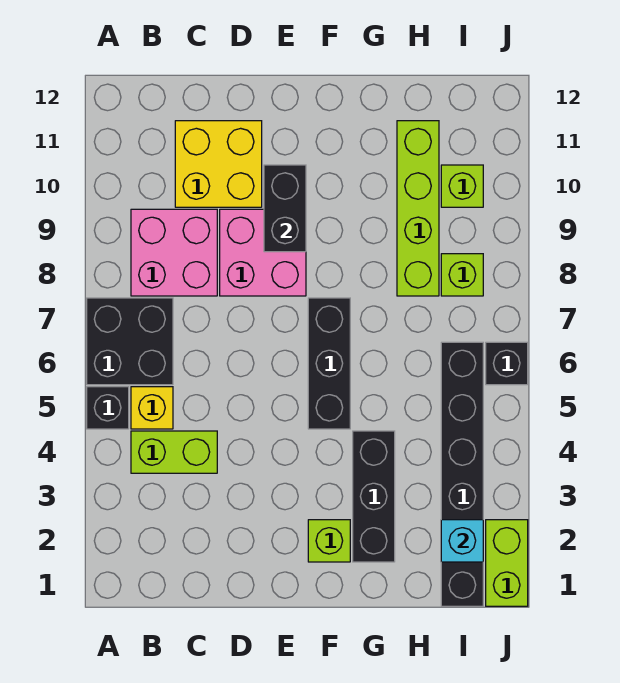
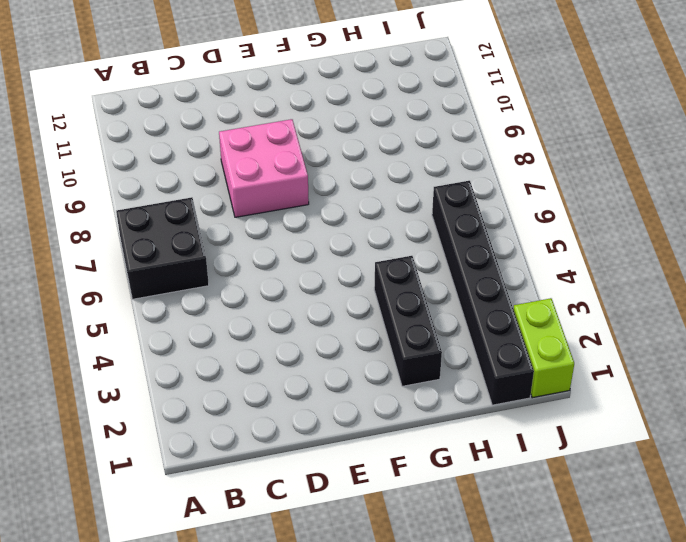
none -> black 1x1 brick [87,387,129,429]
none -> lime 1x2 brick [131,431,217,473]
none -> yellow 1x1 brick [131,387,173,429]

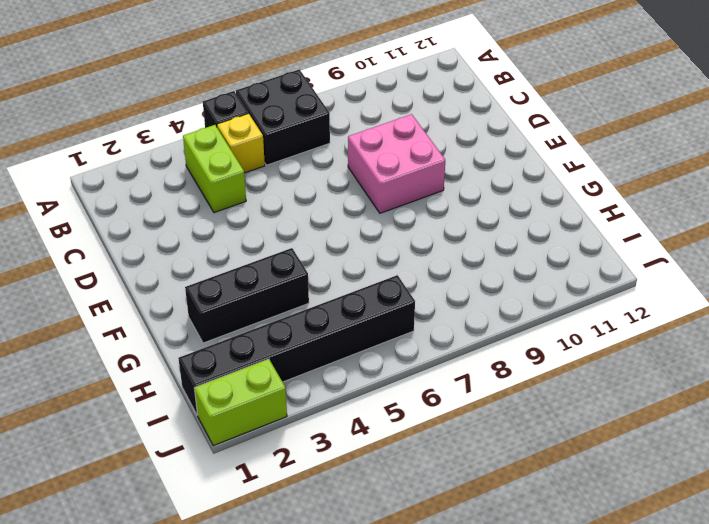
none -> pink 2x2 brick [131,209,217,296]
none -> yellow 2x2 brick [175,121,262,207]
none -> lime 1x1 brick [308,520,350,562]

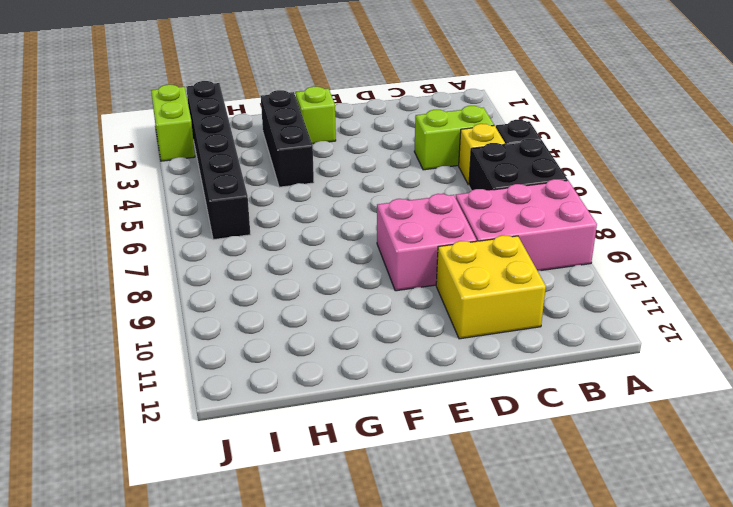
pink 2x3 brick [456,179,597,271] -> pink 2x2 brick [131,209,217,296]
none -> black 1x3 brick [308,298,350,429]
none -> lime 1x4 brick [397,121,439,296]
none -> lime 1x1 brick [441,254,483,296]

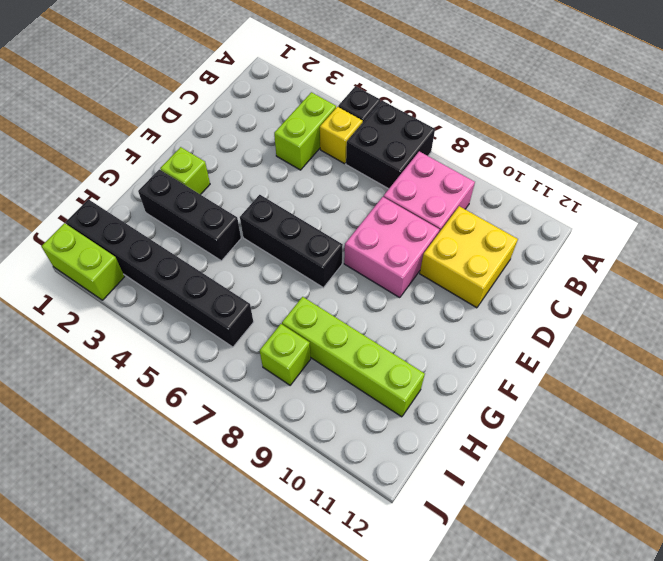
none -> lime 1x1 brick [441,165,483,207]
none -> black 1x1 brick [486,342,528,385]
none -> black 1x2 brick [264,165,306,252]

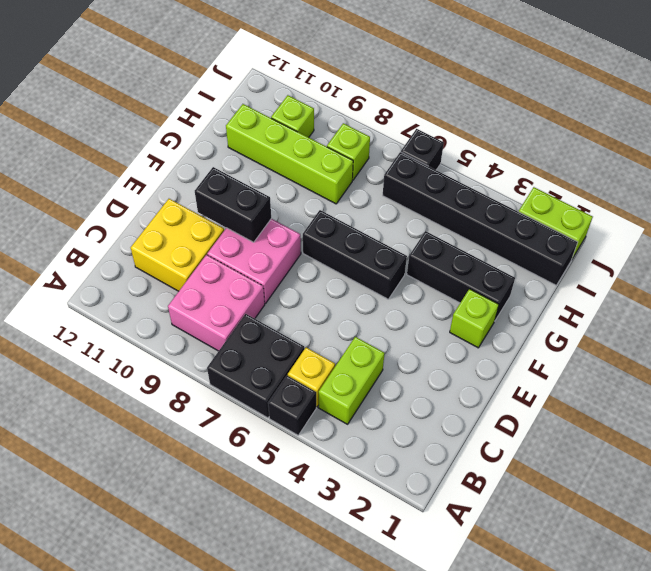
none -> cyan 1x1 brick [441,520,483,562]

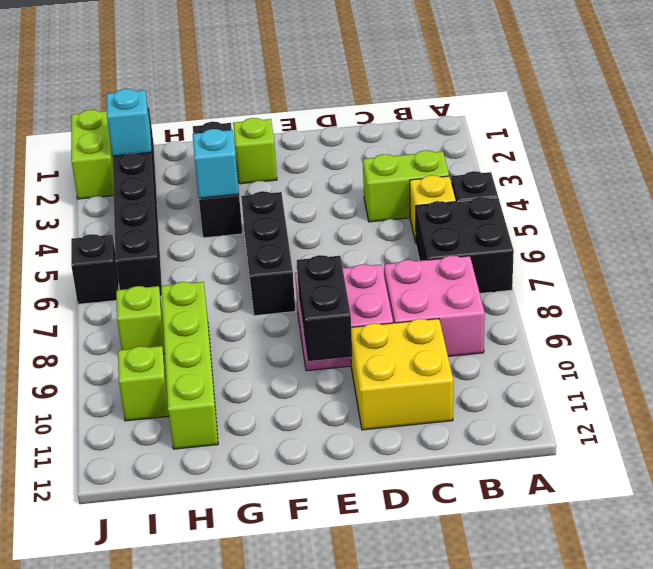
cyan 1x1 brick [193,129,239,198] -> none

